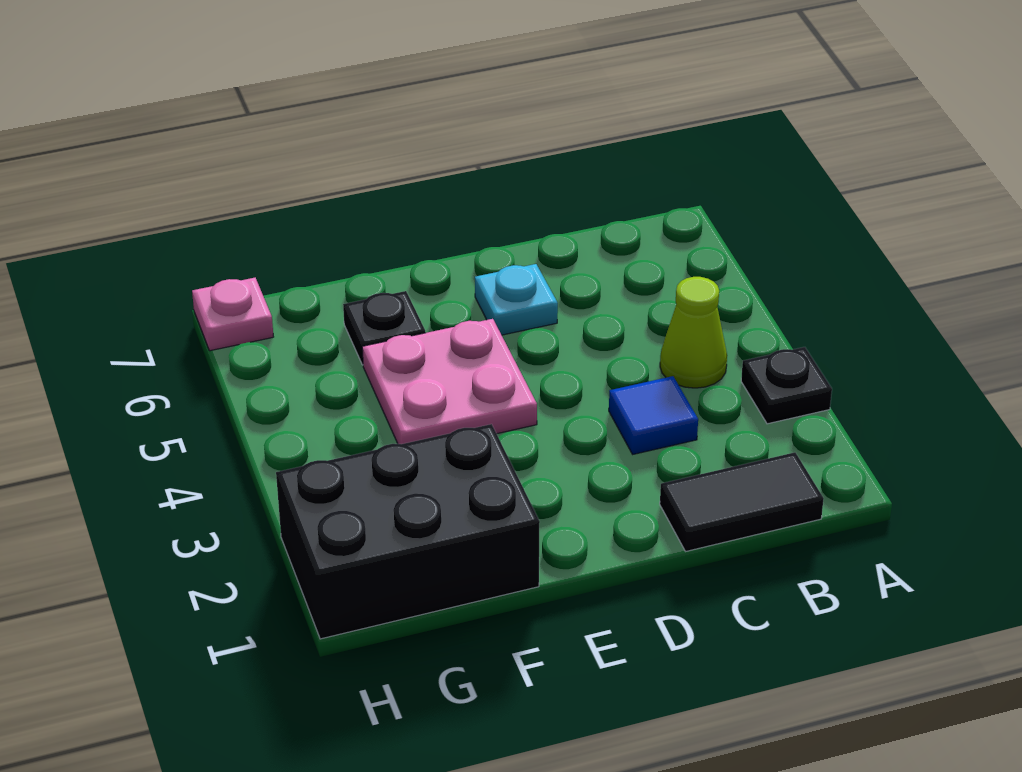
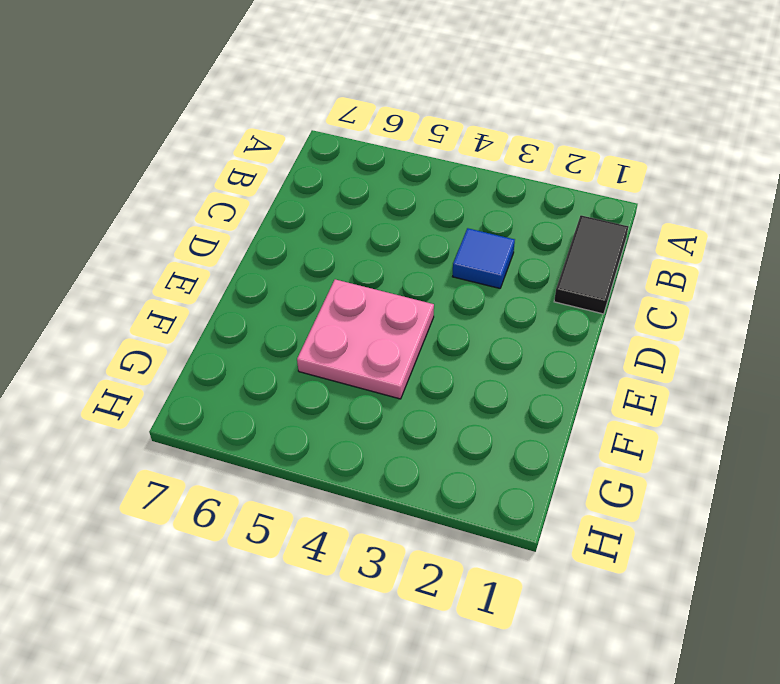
none -> black 1x1 plate [741,347,832,424]
none -> lime 1x1 cone [660,277,727,388]

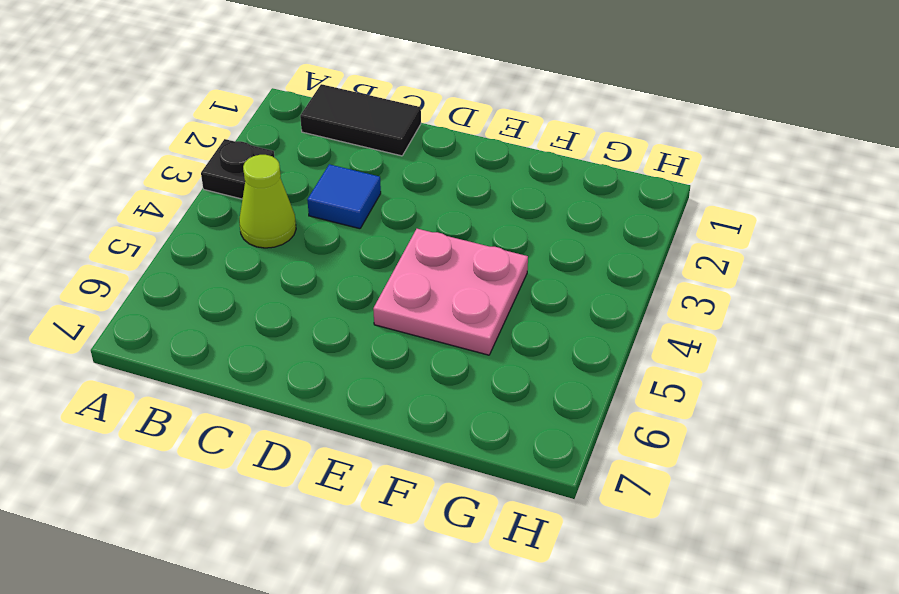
none -> cyan 1x1 plate [475,264,558,335]
none -> black 2x3 brick [276,424,540,639]

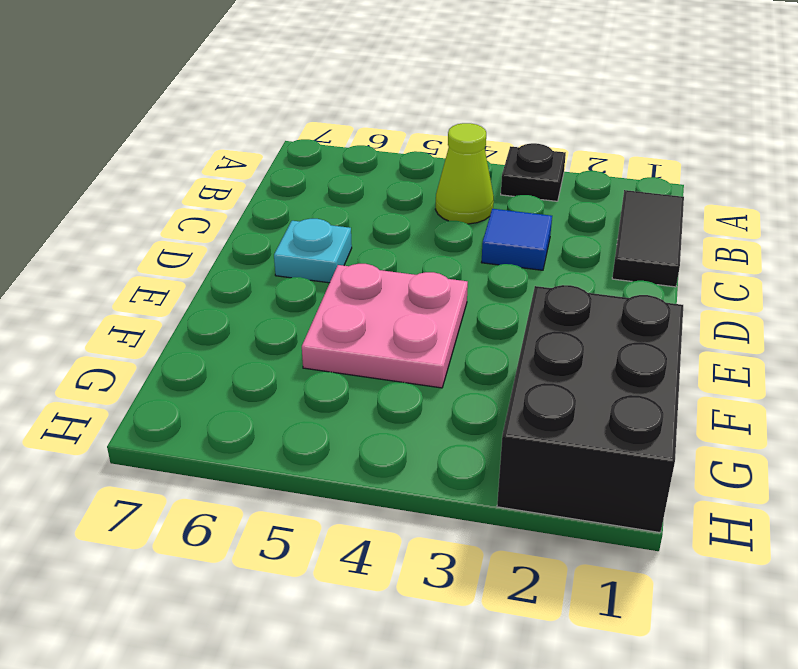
none -> black 1x1 plate [343,291,426,365]
none -> pink 1x1 plate [192,278,273,351]

